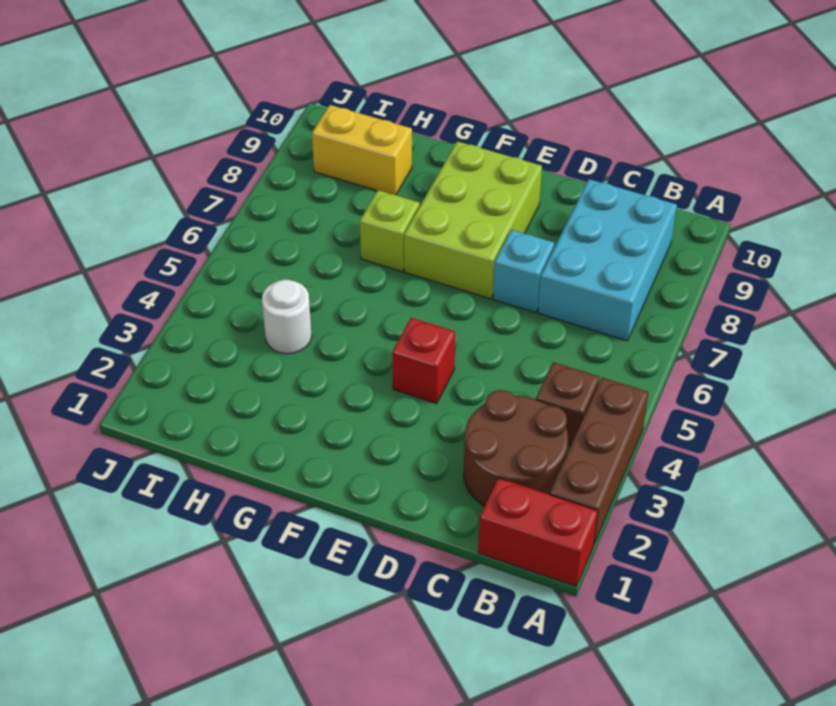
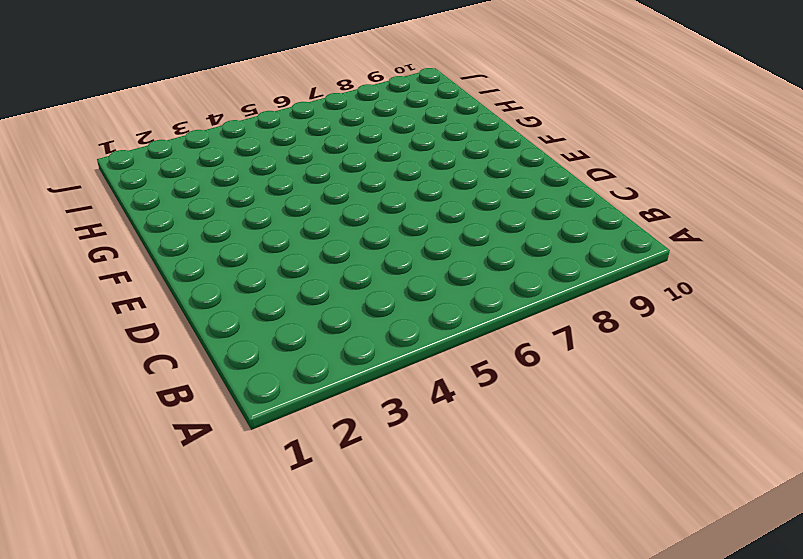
none -> red 1x2 brick [478,478,598,586]
none -> brown 1x3 brick [550,377,649,544]

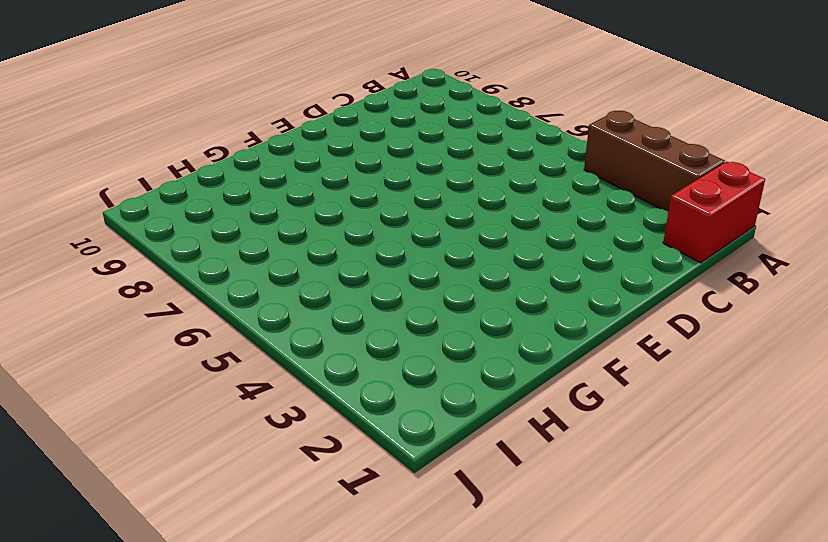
none -> brown 2x2 round brick [464,390,568,506]
none -> brown 1x1 brick [536,362,599,447]

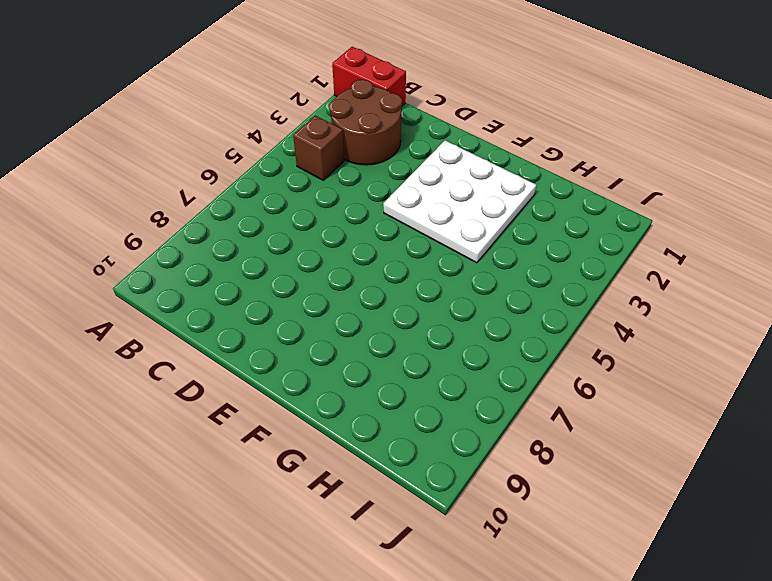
white 3x3 plate [383,140,536,263] -> red 1x1 brick [392,318,455,403]
none -> brown 1x3 brick [550,377,649,544]
none -> cyan 2x3 brick [538,179,677,341]

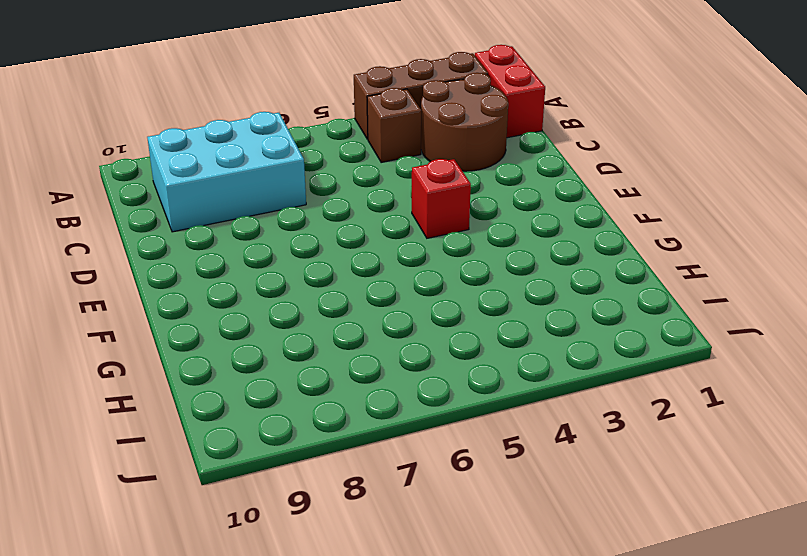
none -> cyan 1x1 brick [493,230,554,313]
none -> lime 2x3 brick [404,141,542,299]

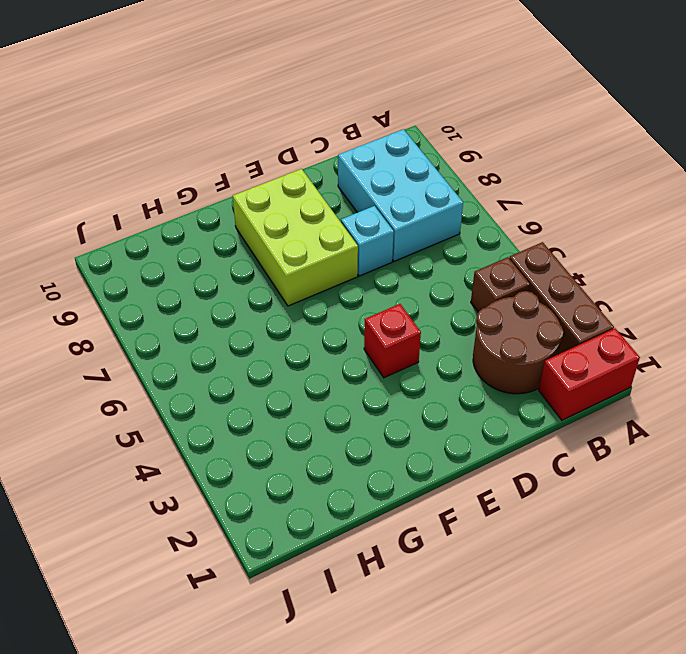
none -> lime 1x1 brick [360,190,420,271]
none -> white 1x1 round brick [262,280,312,354]

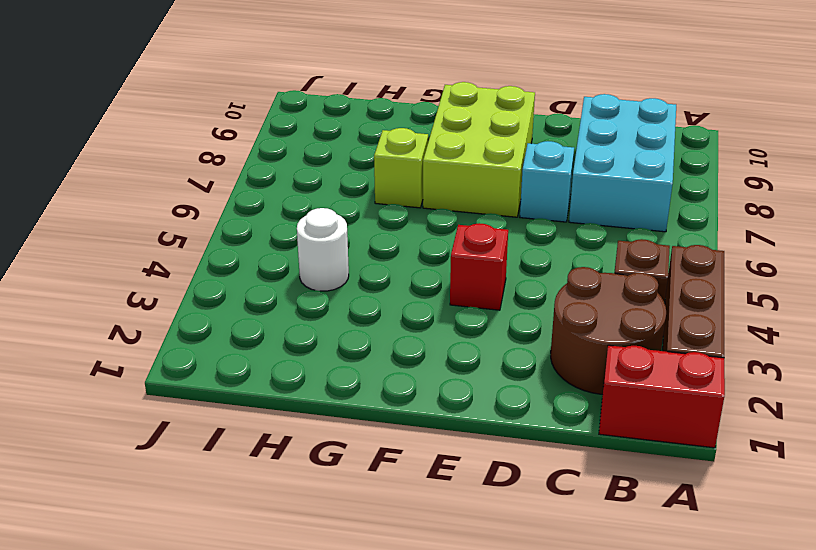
none -> yellow 1x2 brick [312,105,412,195]

